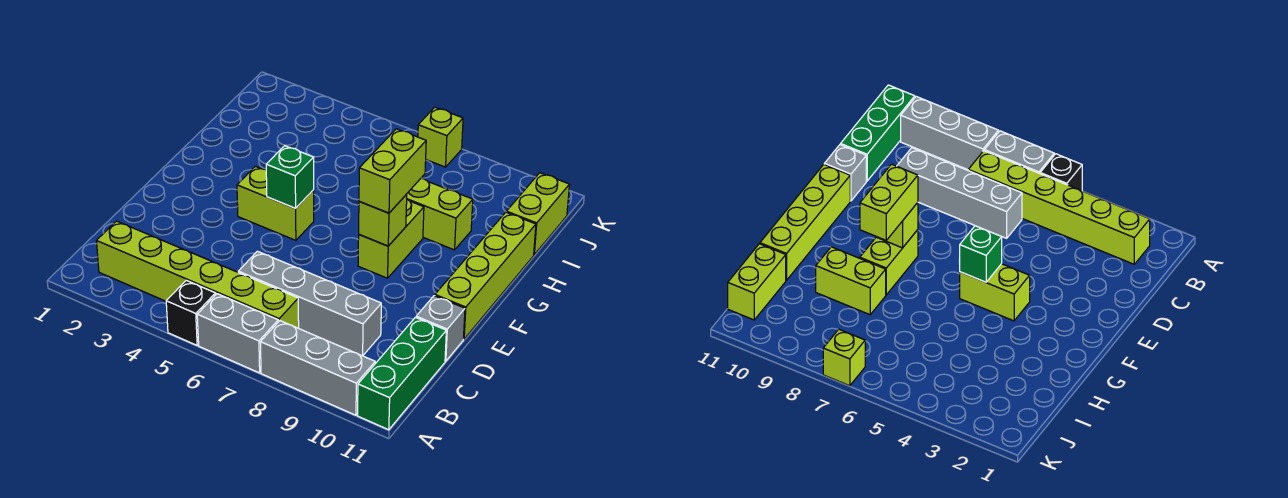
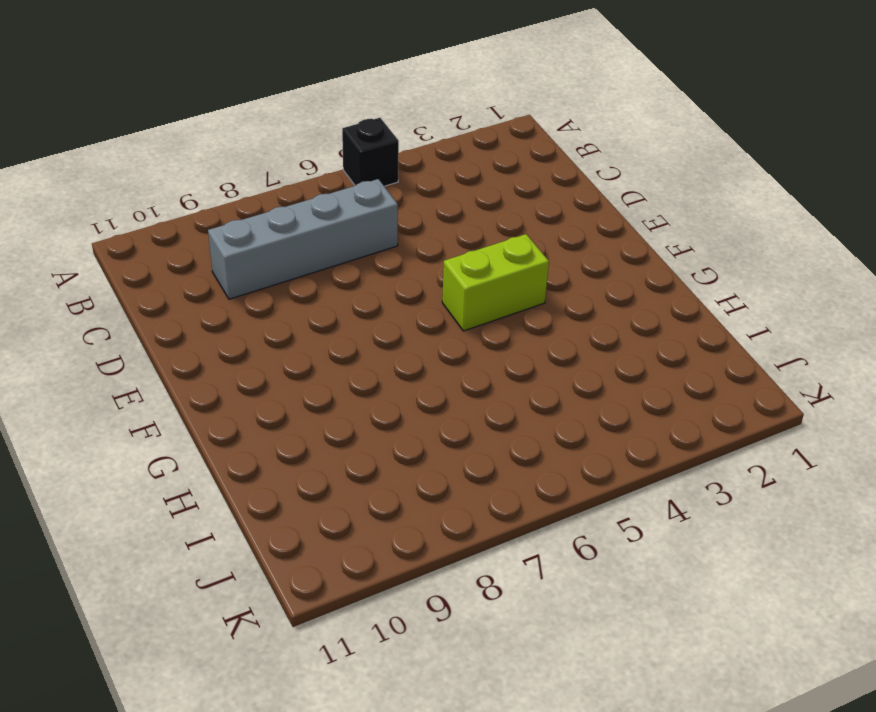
none -> grey 1x2 brick [197,294,278,373]
none -> grey 1x3 brick [260,321,375,415]
none -> green 1x3 brick [358,317,446,430]

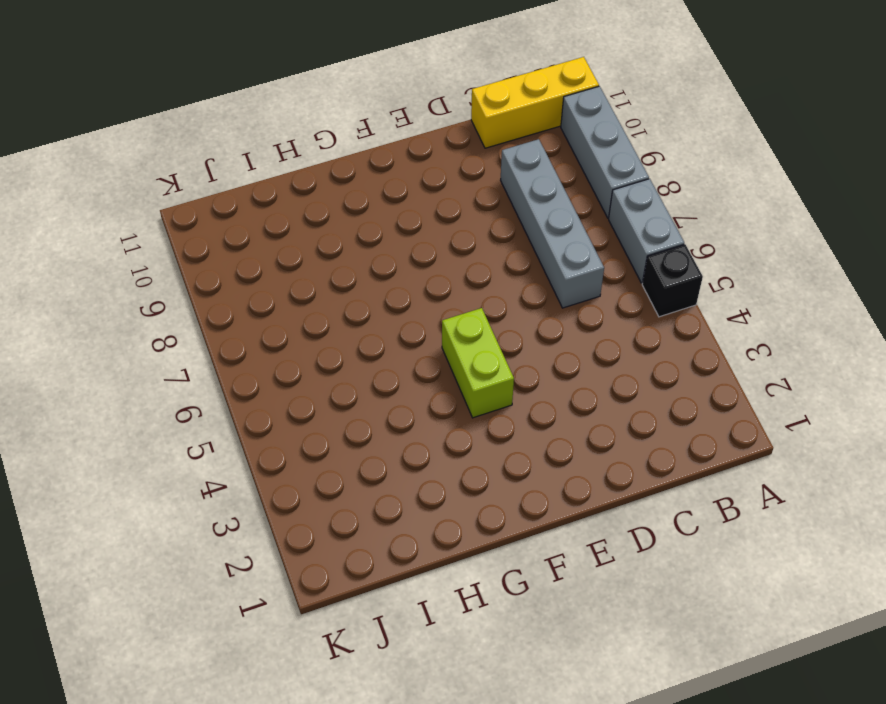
yellow 1x3 brick [471,57,599,148] -> green 1x3 brick [358,317,446,430]
none -> lime 1x6 brick [97,221,299,328]
none -> grey 1x1 brick [416,296,465,361]
none -> lime 1x4 brick [435,212,536,339]

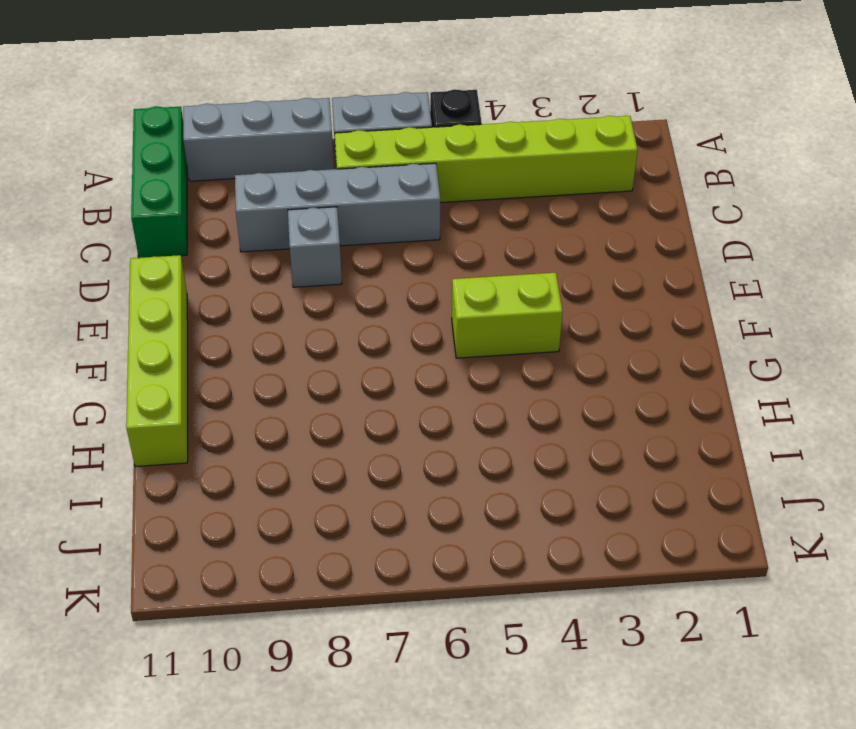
grey 1x1 brick [288,207,342,287] -> grey 1x1 brick moved to [416,296,465,361]
none -> lime 1x2 brick [358,200,424,278]
none -> lime 1x2 brick [407,178,473,250]
none -> lime 1x2 brick [507,173,569,254]

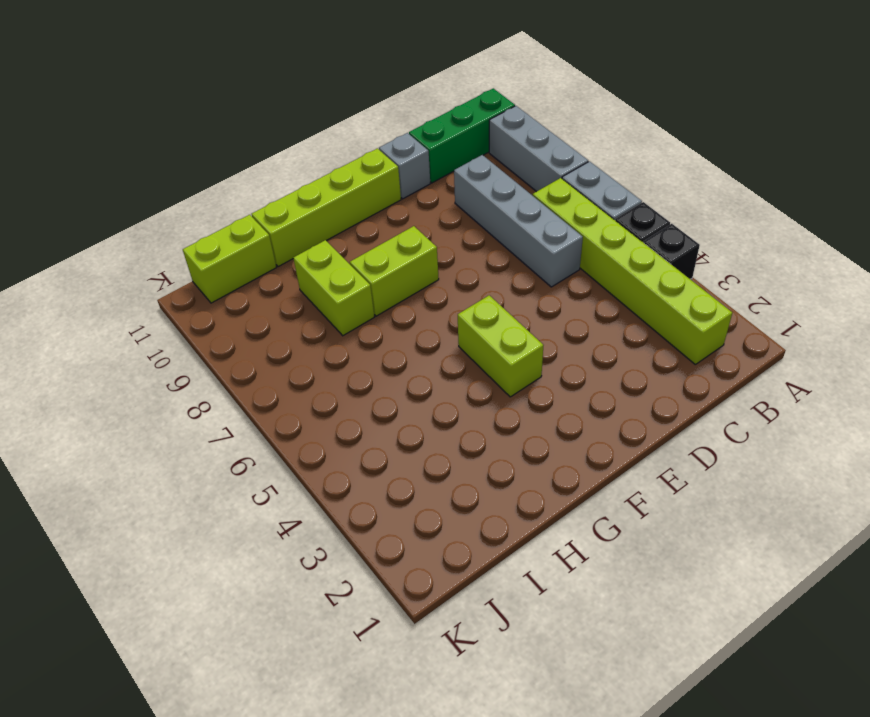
black 1x1 brick [644,224,700,279] -> none
none -> lime 1x1 brick [418,107,463,167]
none -> green 1x1 brick [266,146,314,208]
none -> lime 1x1 brick [359,194,407,246]

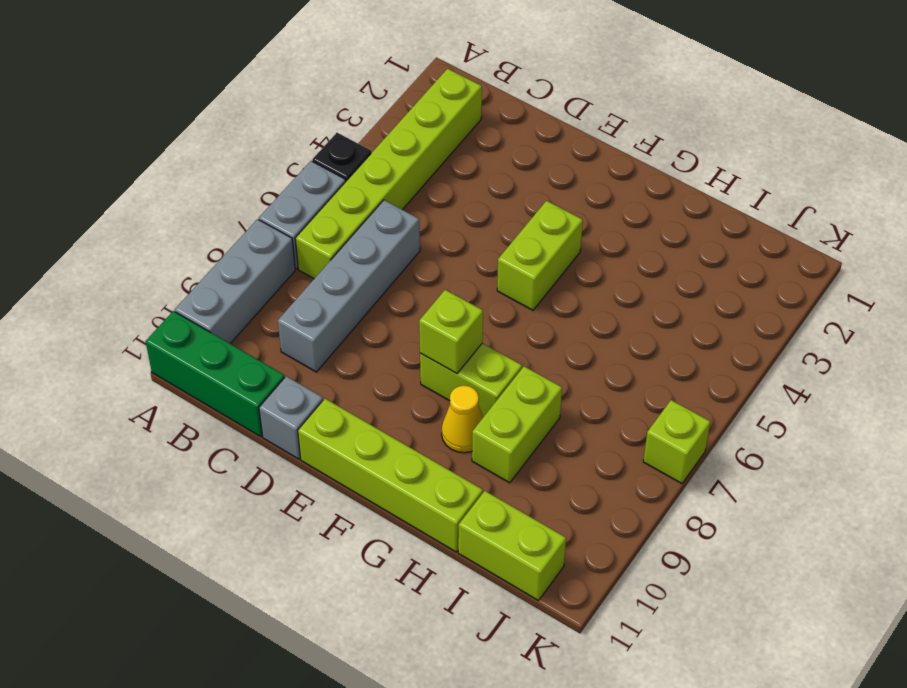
yellow 1x1 cone [442,386,483,453] -> none
none -> green 1x1 brick [266,146,314,208]
none -> lime 1x2 brick [359,129,426,213]

